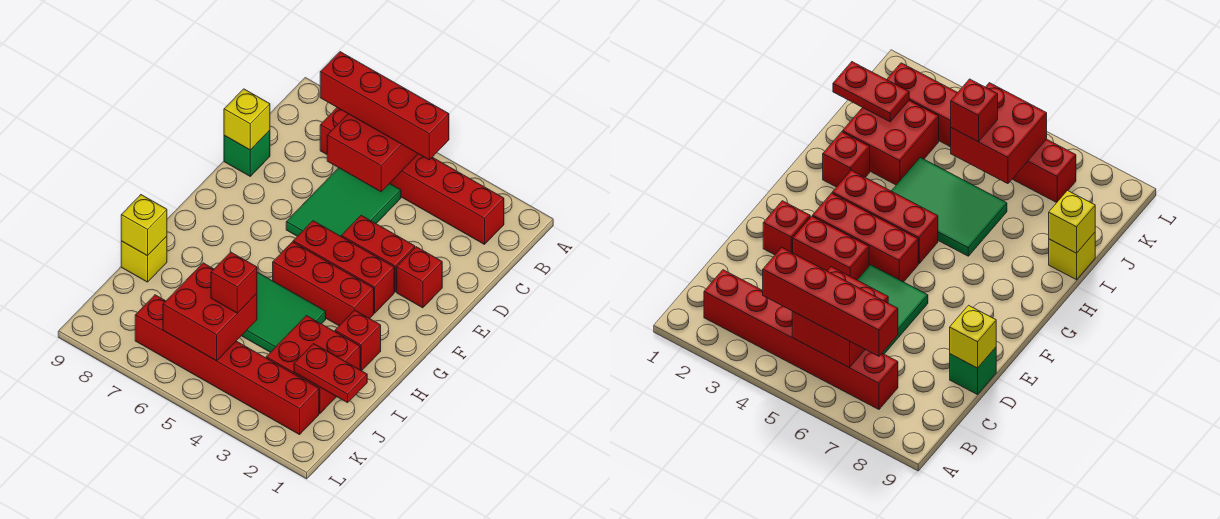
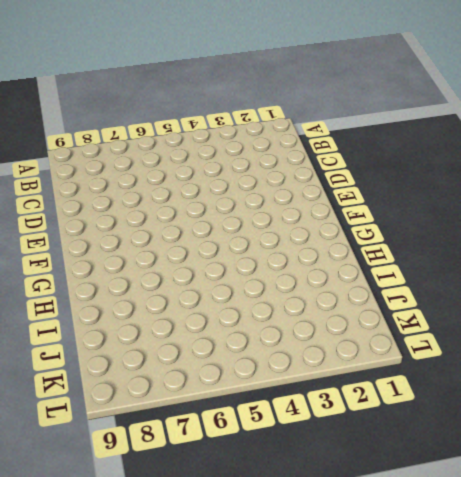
none -> red 1x6 brick [320,108,504,244]
none -> green 2x3 tile [286,168,401,236]
none -> green 1x1 brick [224,130,270,176]

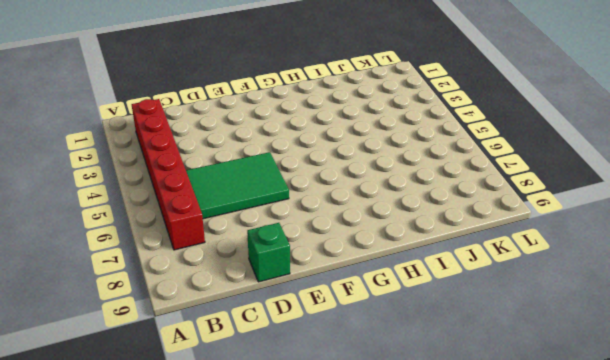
none -> red 1x1 brick [397,247,442,308]
none -> red 1x2 brick [341,215,415,292]
none -> red 1x3 brick [293,221,394,313]

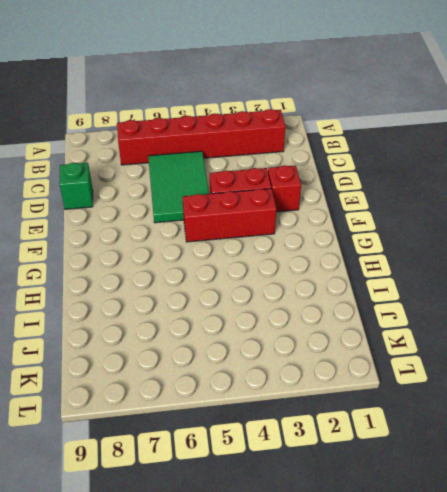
none -> red 1x3 brick [273,242,374,326]
none -> red 1x1 brick [335,310,381,371]
none -> green 2x3 tile [242,272,326,352]

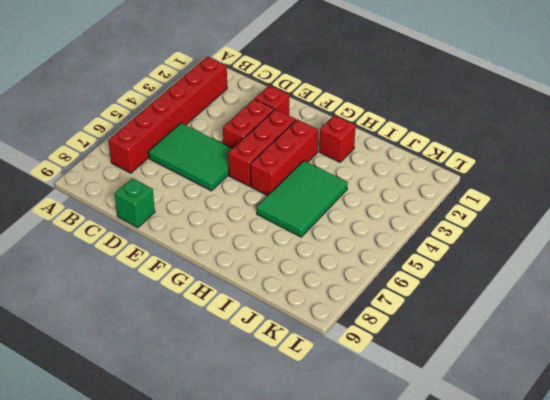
none -> red 2x2 brick [266,316,360,413]
none -> yellow 1x1 brick [121,236,167,282]
none -> red 1x6 brick [135,295,319,435]

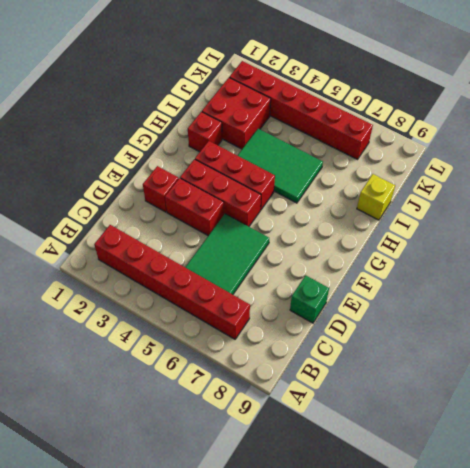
none -> red 2x2 brick [327,114,418,192]
none -> yellow 1x1 brick [224,89,270,150]
none -> yellow 1x1 brick [121,195,167,256]

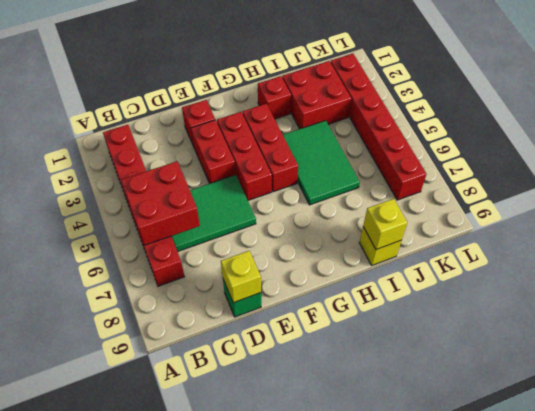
none -> red 1x2 plate [294,344,367,403]
none -> red 2x2 brick [163,263,257,361]
none -> red 1x4 brick [320,52,449,160]

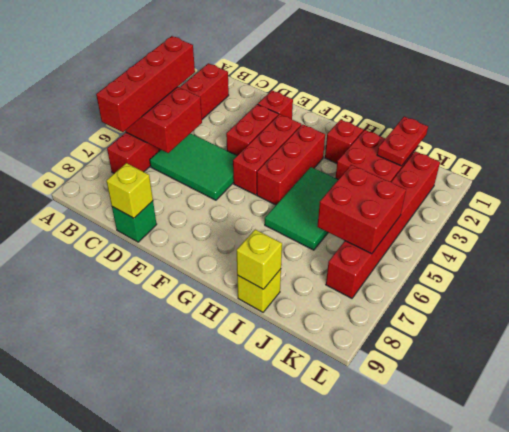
none -> red 1x1 brick [211,252,257,313]

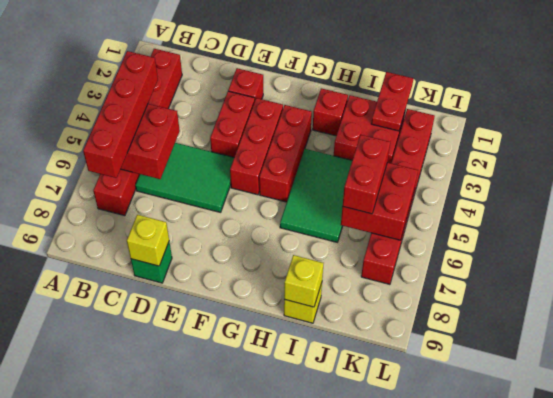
red 1x2 brick [343,135,390,214] -> red 1x1 brick [211,252,257,313]

